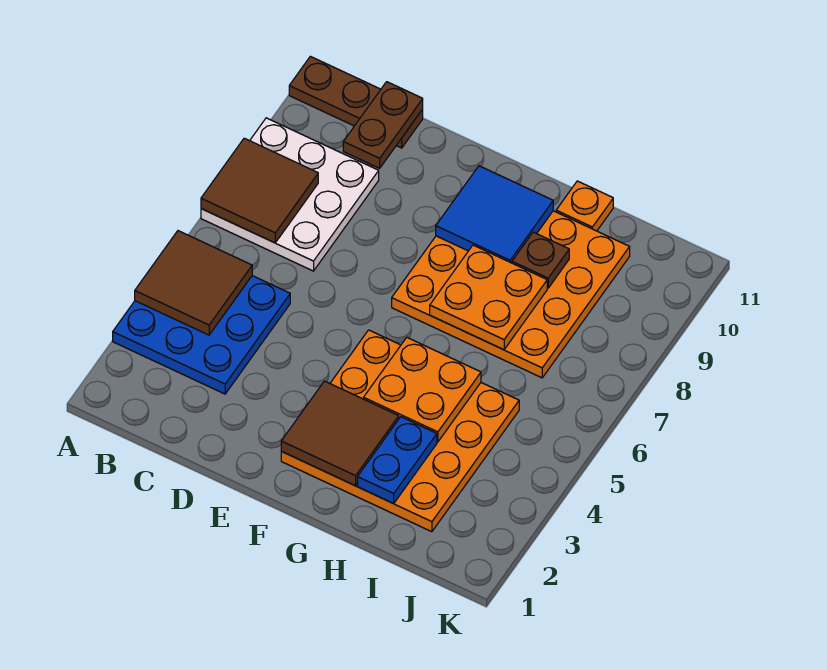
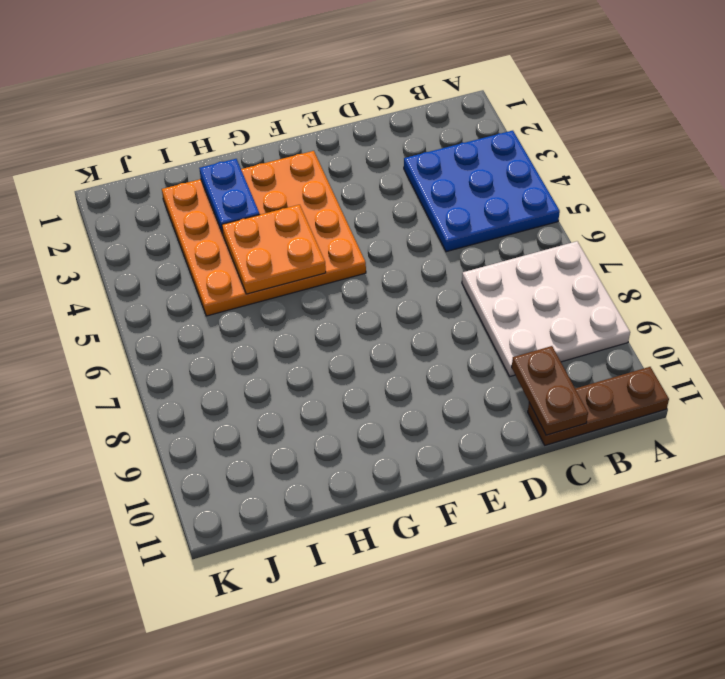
none -> orange 4x4 plate [392,211,630,378]
none -> orange 1x1 plate [556,181,613,231]
none -> brown 2x2 tile [135,231,252,335]

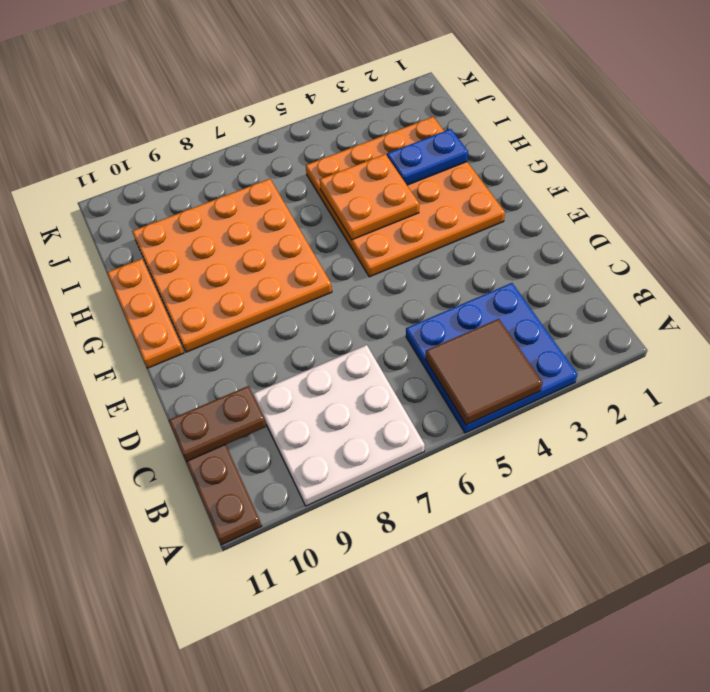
orange 1x3 plate [107,259,184,368] -> orange 1x1 plate [556,181,613,231]
none -> brown 2x2 tile [201,138,318,243]
none -> brown 2x2 tile [281,381,399,486]
none -> blue 2x2 tile [436,166,553,263]

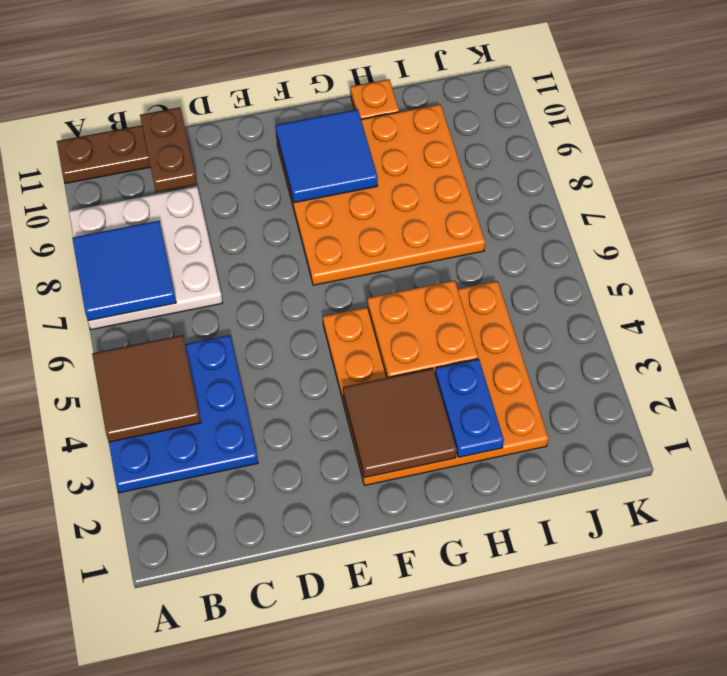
blue 2x2 tile [72,221,176,321] -> brown 2x2 tile [201,138,318,243]
none -> orange 2x2 plate [430,245,547,350]
none -> brown 1x1 plate [512,232,569,288]

